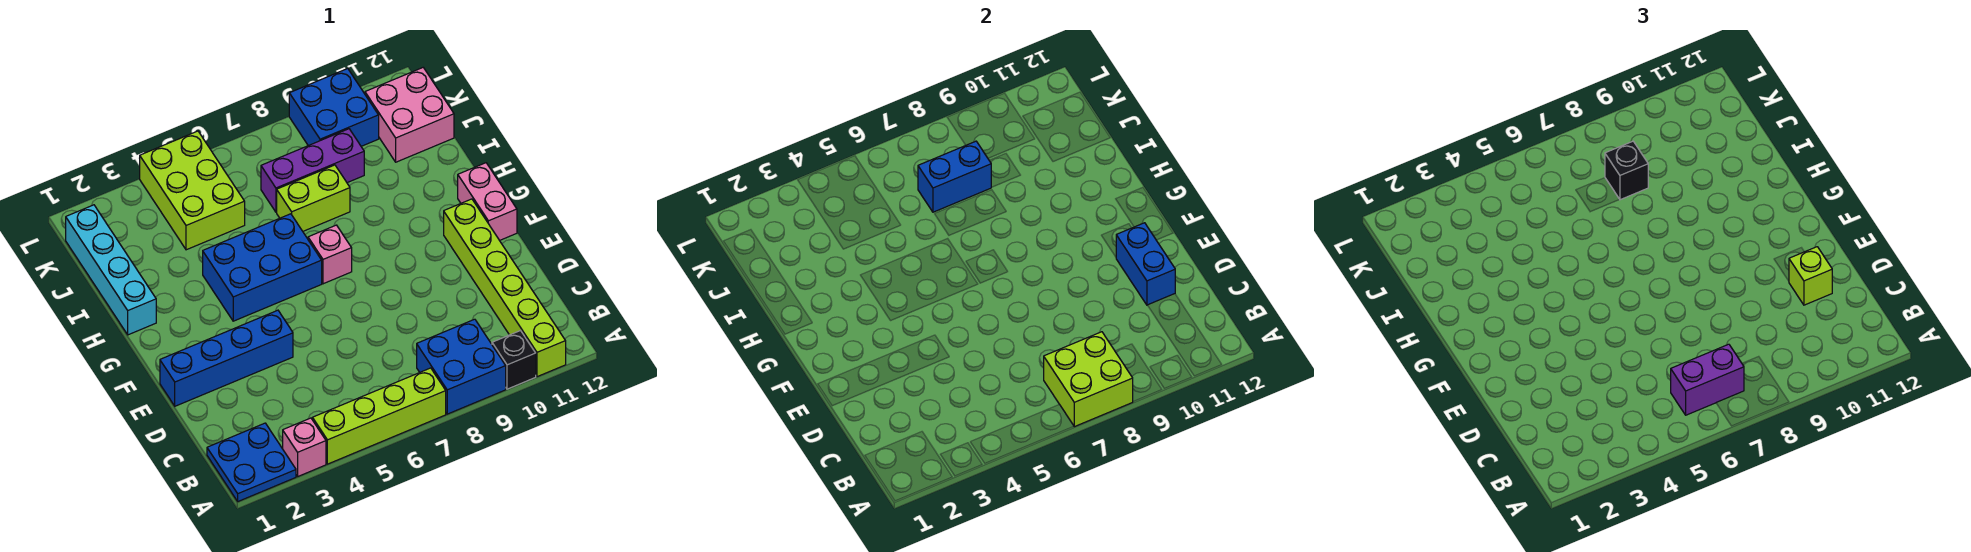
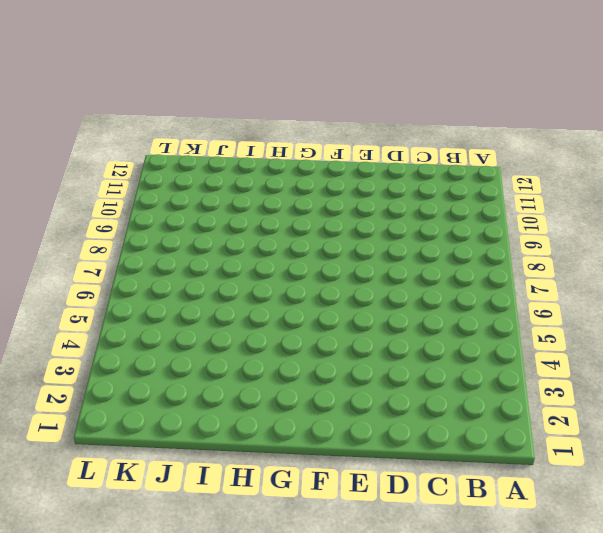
none -> blue 2x2 plate [207,423,296,501]
none -> pink 1x1 brick [283,418,326,476]
none -> lime 1x4 brick [312,368,446,464]

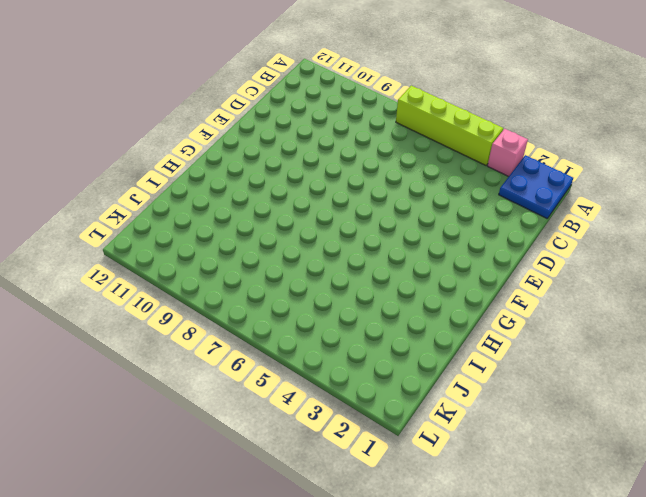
none -> blue 2x2 brick [417,319,506,414]
none -> black 1x1 brick [492,331,536,389]
none -> lime 1x6 brick [444,199,566,377]

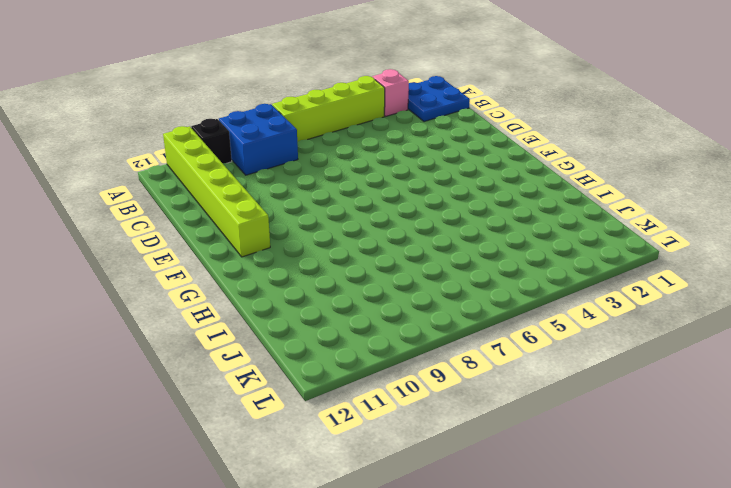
none -> blue 1x4 brick [160,310,293,406]
none -> pink 1x2 brick [458,163,517,240]
none -> blue 2x3 brick [203,214,322,321]

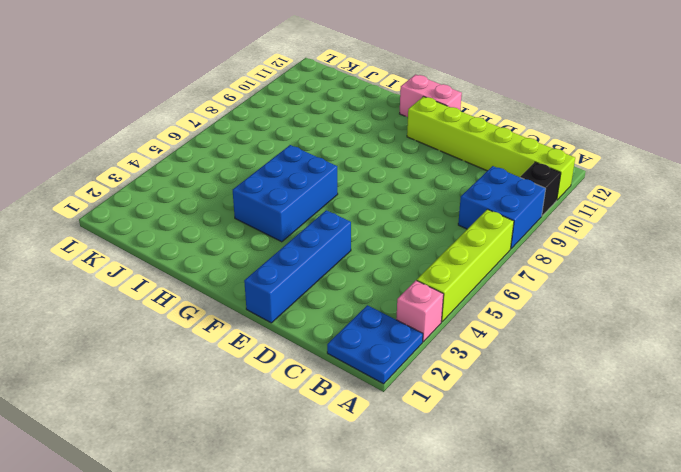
none -> pink 1x1 brick [308,225,352,284]
none -> cyan 1x4 brick [66,205,156,335]
none -> lime 1x2 brick [277,165,350,231]

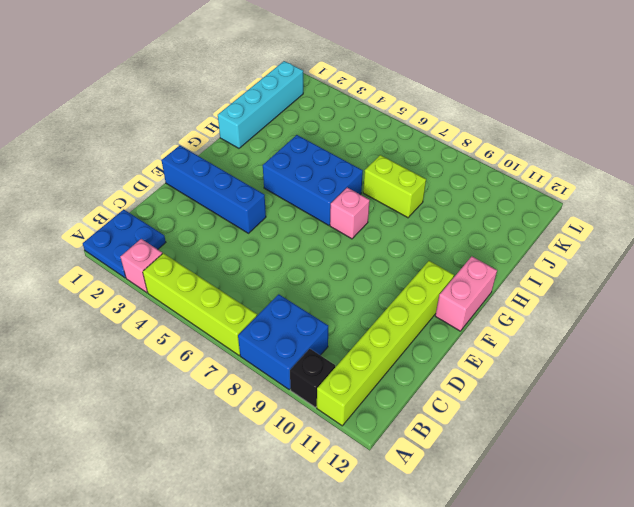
none -> lime 2x3 brick [140,131,245,250]
none -> purple 1x3 brick [261,129,364,212]
none -> pink 2x2 brick [365,68,454,162]

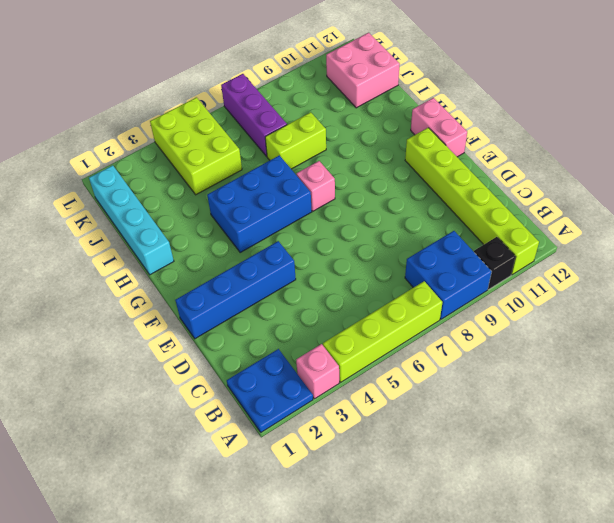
purple 1x3 brick [221,74,287,156] -> purple 1x3 brick turned to [261,129,364,212]
none -> blue 2x2 brick [289,69,379,146]
none -> lime 2x2 brick [1044,332,1133,427]
none -> blue 1x2 brick [1116,223,1175,305]

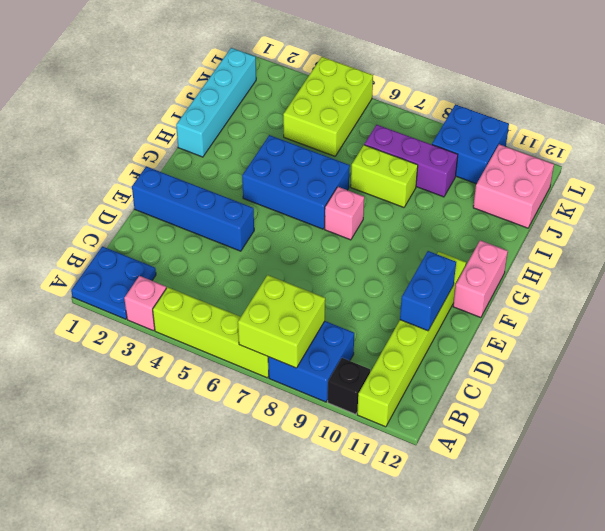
none -> blue 1x2 brick [918,141,991,212]
none -> purple 1x2 brick [1671,344,1744,415]
none -> lime 1x1 brick [1789,247,1832,305]

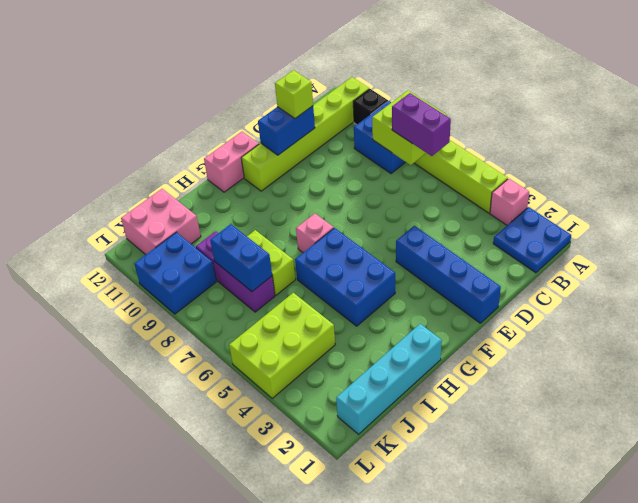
none -> black 1x1 brick [1605,141,1648,200]

